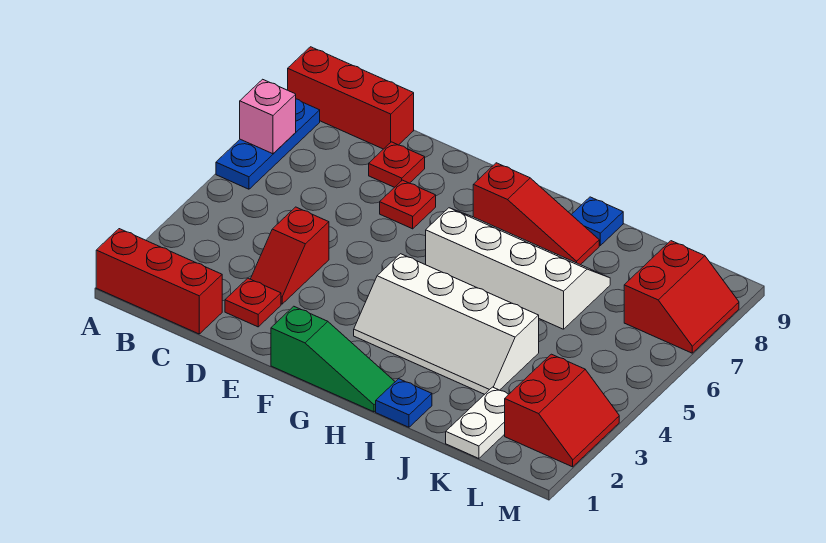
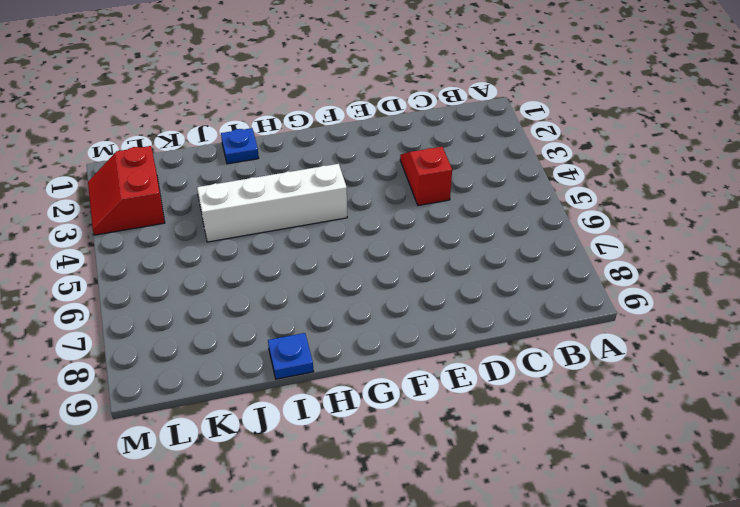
none -> red 1x3 brick [96,229,222,334]
none -> blue 1x3 plate [216,99,320,189]
none -> red 1x3 brick [288,47,414,149]

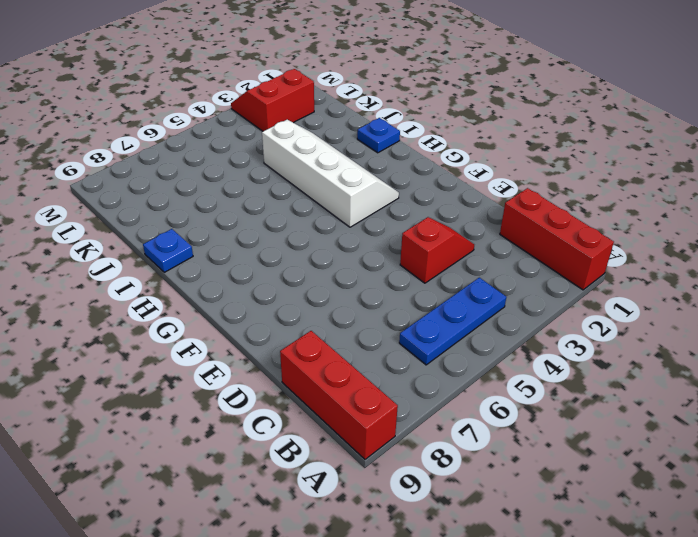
blue 1x3 plate [399,278,506,365] -> blue 1x3 plate moved to [216,99,320,189]
none -> red 1x1 plate [225,278,281,327]
none -> red 1x1 plate [369,142,425,187]
none -> red 1x1 plate [380,180,436,229]

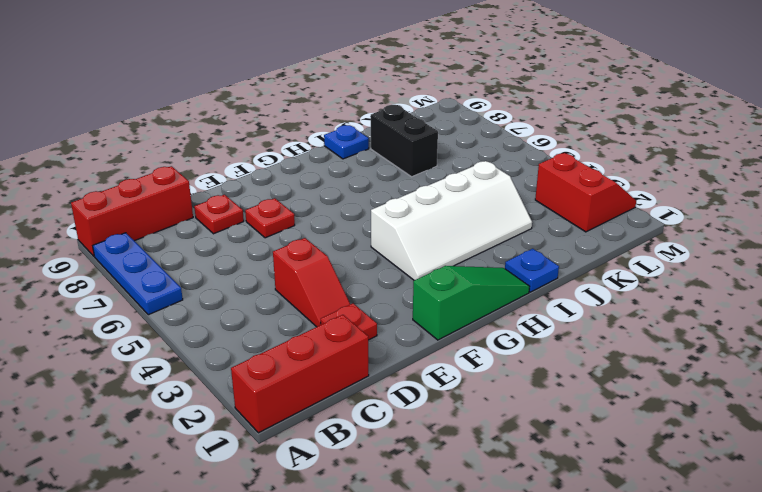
black 1x2 brick [371,105,438,177] -> white 2x4 slope [426,208,610,329]
none -> red 1x3 slope [473,163,599,265]
none -> white 1x2 plate [446,387,509,458]
none -> red 2x2 slope [624,241,739,353]

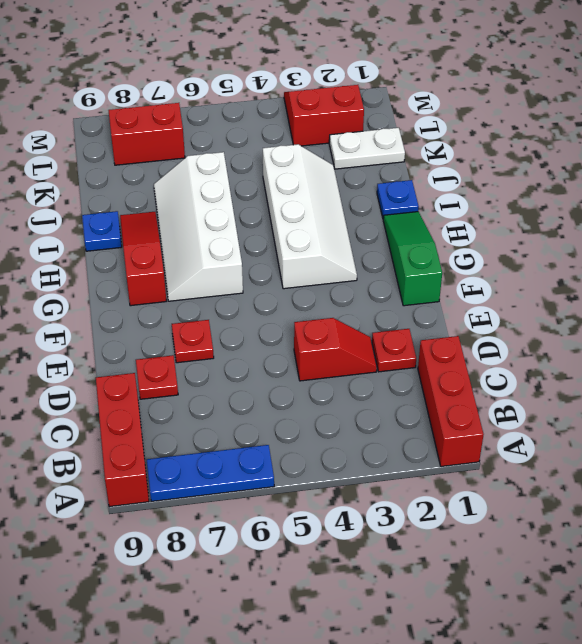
none -> pink 1x1 brick [240,79,296,154]

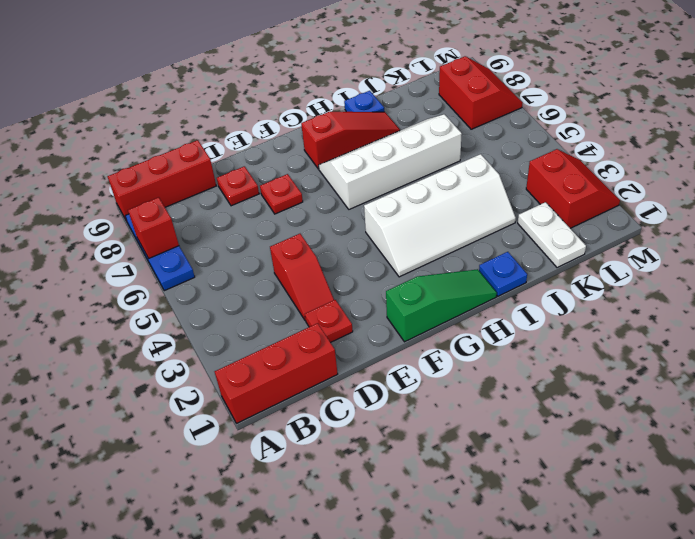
red 1x1 brick [128,197,179,258] -> pink 1x1 brick [240,79,296,154]

